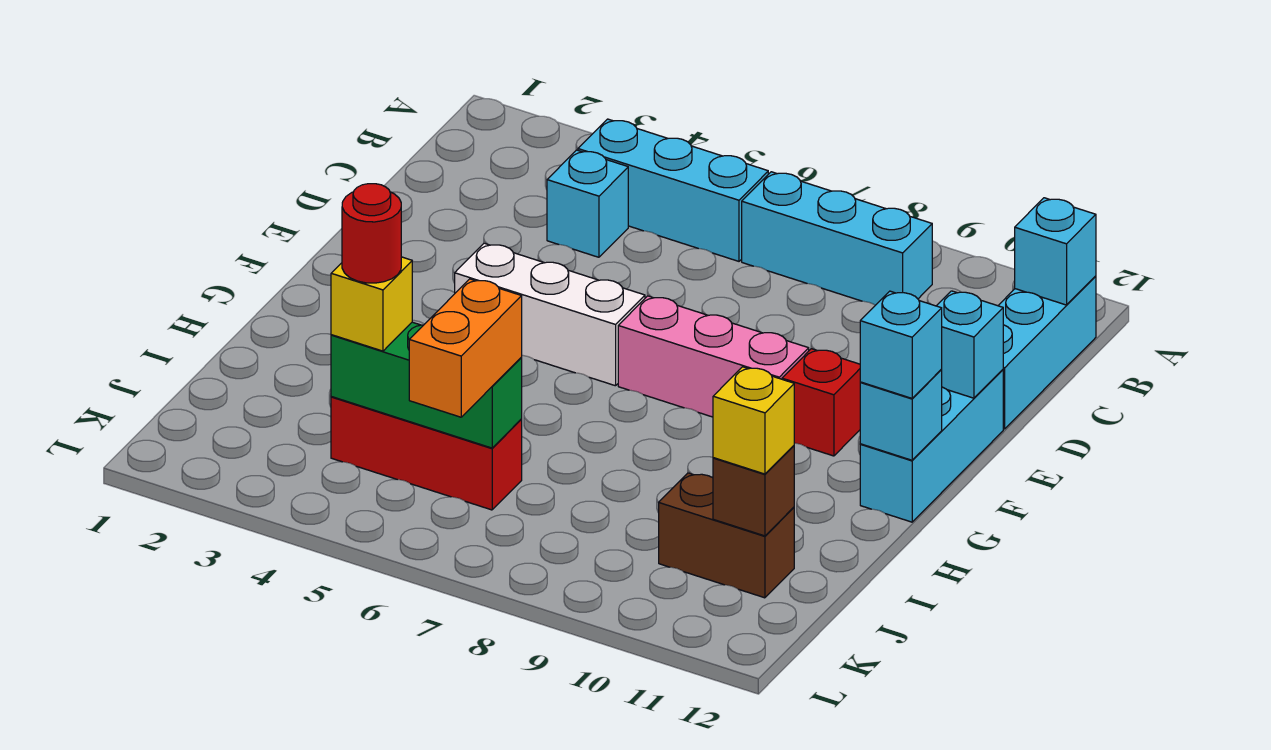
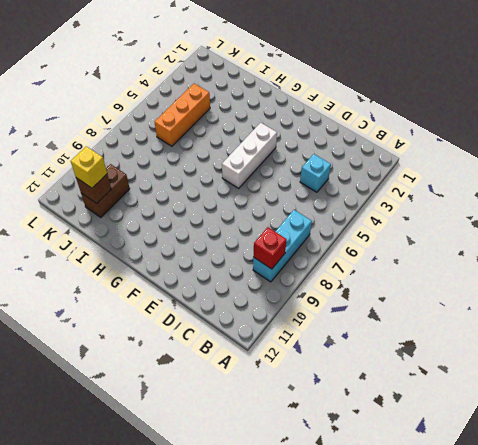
red 1x1 brick [253,227,287,269] -> red 1x1 brick moved to [782,349,861,456]
orange 1x3 brick [155,83,210,146] -> red 1x3 brick [331,397,522,510]
none -> cyan 1x3 brick [578,119,768,261]
none -> cyan 1x3 brick [998,276,1096,429]
none -> cyan 1x3 brick [860,370,1003,522]

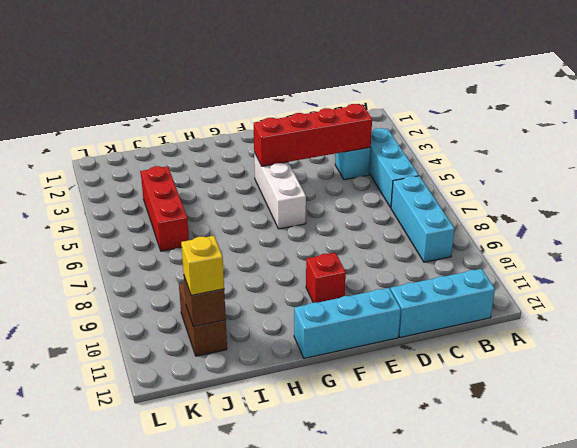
red 1x4 brick [254,104,372,166] -> none
none -> pink 1x3 brick [618,296,809,417]
none -> cyan 1x1 brick [1015,198,1096,305]
none -> cyan 1x1 brick [937,291,1003,398]

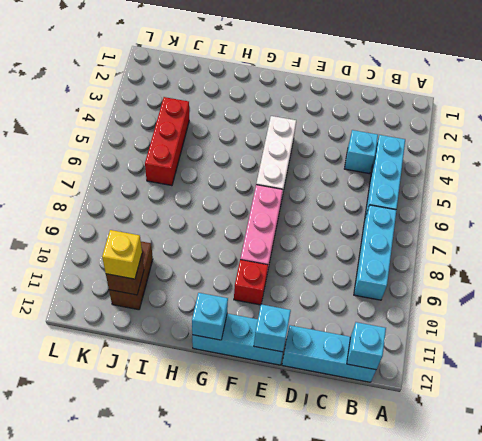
none -> green 1x3 brick [331,322,522,448]
none -> cyan 1x1 brick [860,291,942,398]
none -> yellow 1x1 brick [331,257,412,351]

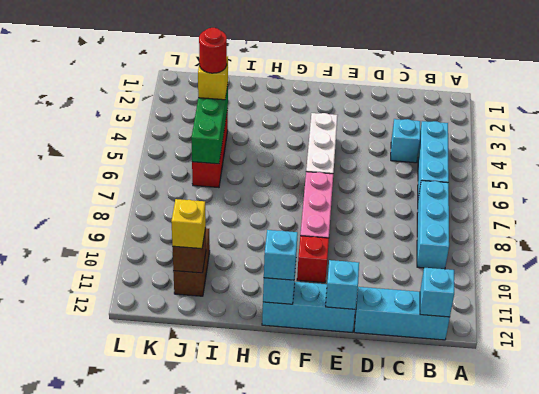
none -> orange 1x2 brick [409,279,522,417]

